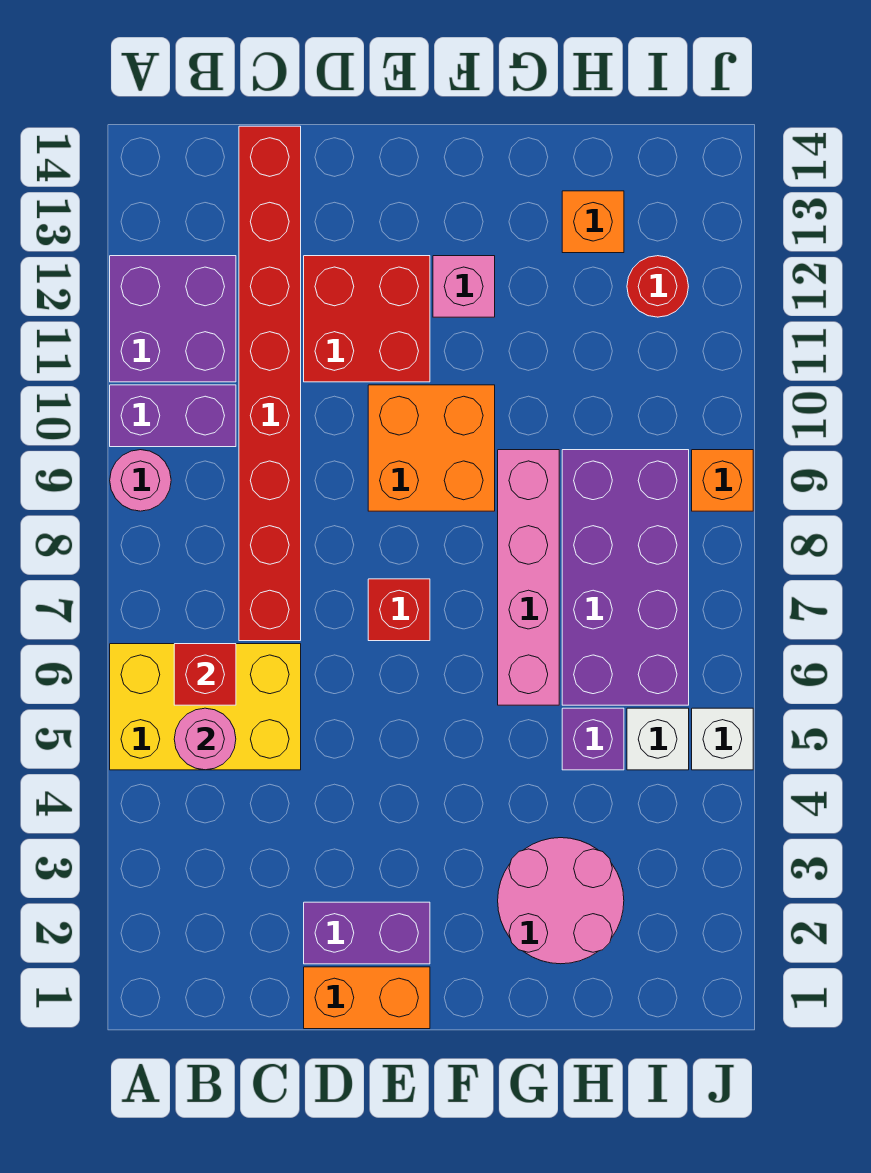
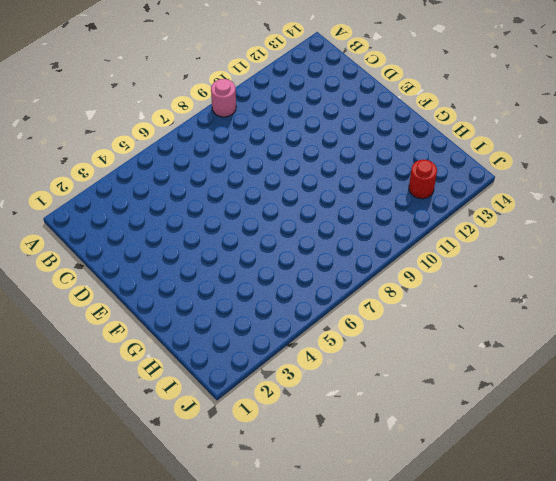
none -> yellow 2x3 brick [110,644,301,770]
none -> purple 1x2 brick [110,385,236,447]
none -> purple 2x2 brick [110,256,236,382]

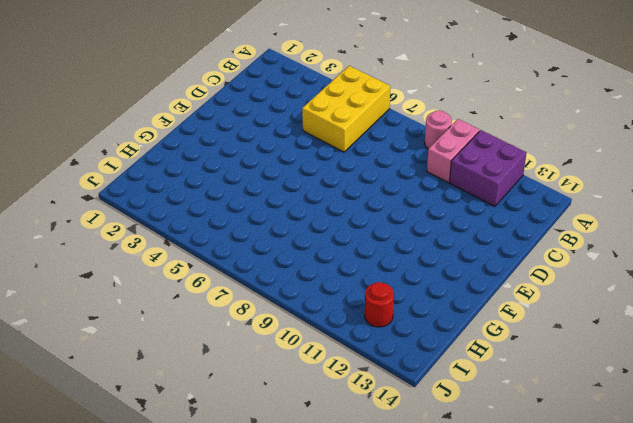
pink 1x2 brick [427,119,480,182] -> purple 1x2 brick [110,385,236,447]
none -> red 1x8 brick [239,126,301,641]
none -> orange 1x2 brick [304,967,430,1029]
none -> purple 1x2 brick [304,902,430,964]

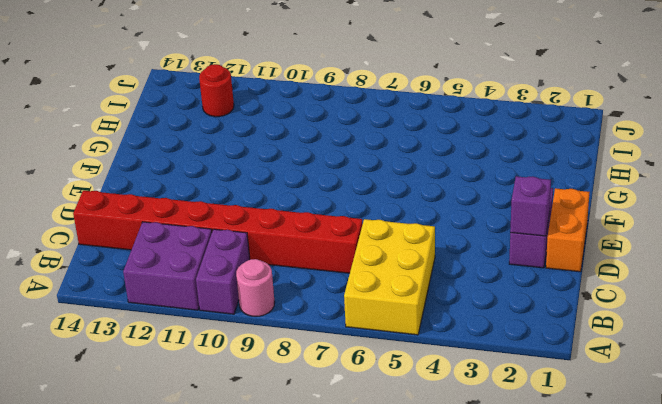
purple 1x1 brick [510,176,551,236] -> purple 1x1 brick moved to [562,708,624,770]
none -> red 2x2 brick [304,256,430,382]
none -> red 1x1 brick [368,579,430,641]
none -> orange 2x2 brick [368,385,495,511]

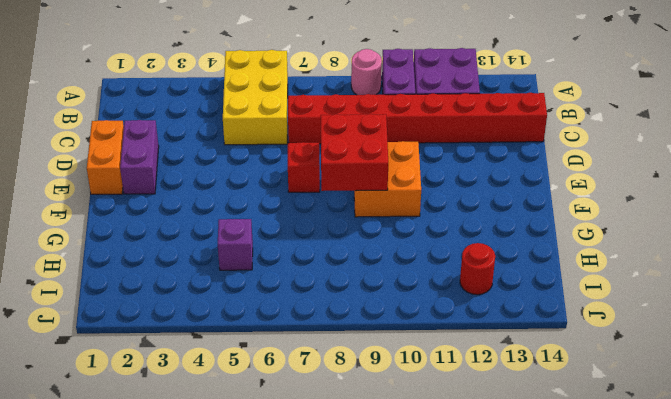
red 2x2 brick [321,114,388,191] -> red 2x2 brick moved to [304,256,430,382]
none -> pink 1x1 brick [433,256,495,317]
none -> pink 2x2 round brick [498,838,624,964]
none -> pink 1x4 brick [498,450,559,705]

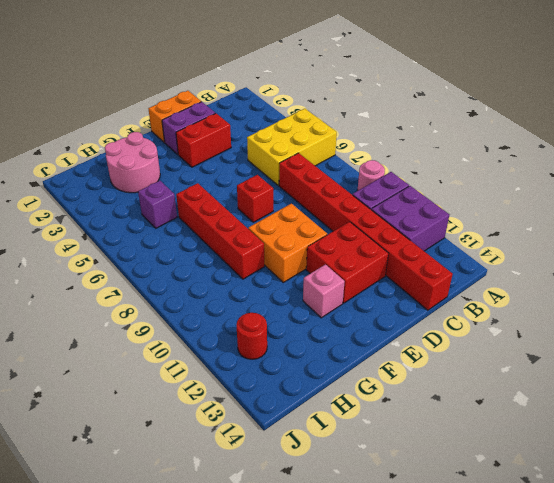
red 1x2 brick [176,113,231,167] -> none
red 1x4 brick [176,183,264,279] -> pink 1x4 brick [498,450,559,705]
none -> purple 2x4 brick [562,450,689,705]
none -> orange 1x1 brick [562,191,624,253]
none -> white 1x1 brick [627,708,689,770]

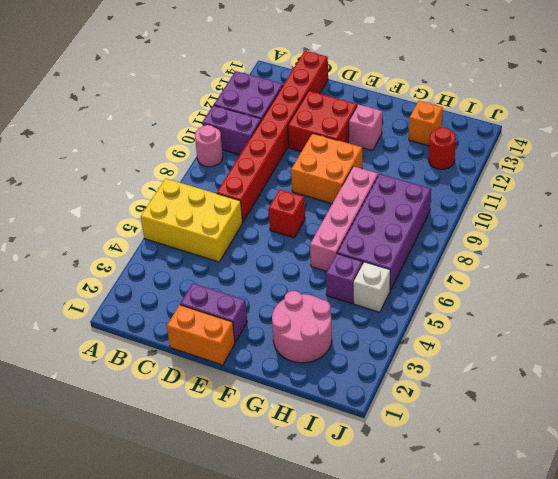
none -> white 1x1 brick [692,708,753,770]
none -> orange 1x1 brick [692,450,753,511]
none -> pink 1x1 round brick [174,708,236,770]

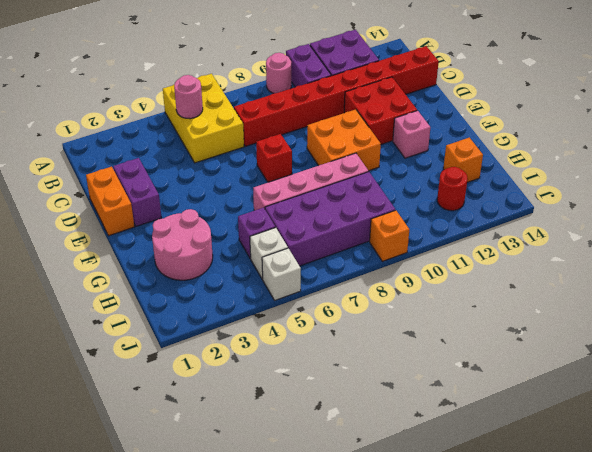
none -> red 1x1 brick [174,644,236,705]

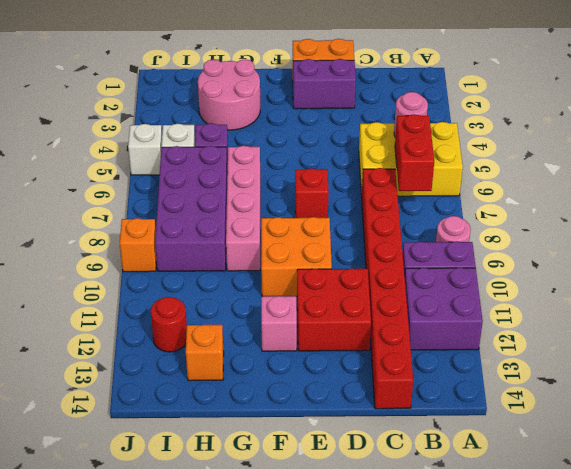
red 1x2 brick [395,114,434,191] -> red 1x1 brick [174,644,236,705]

